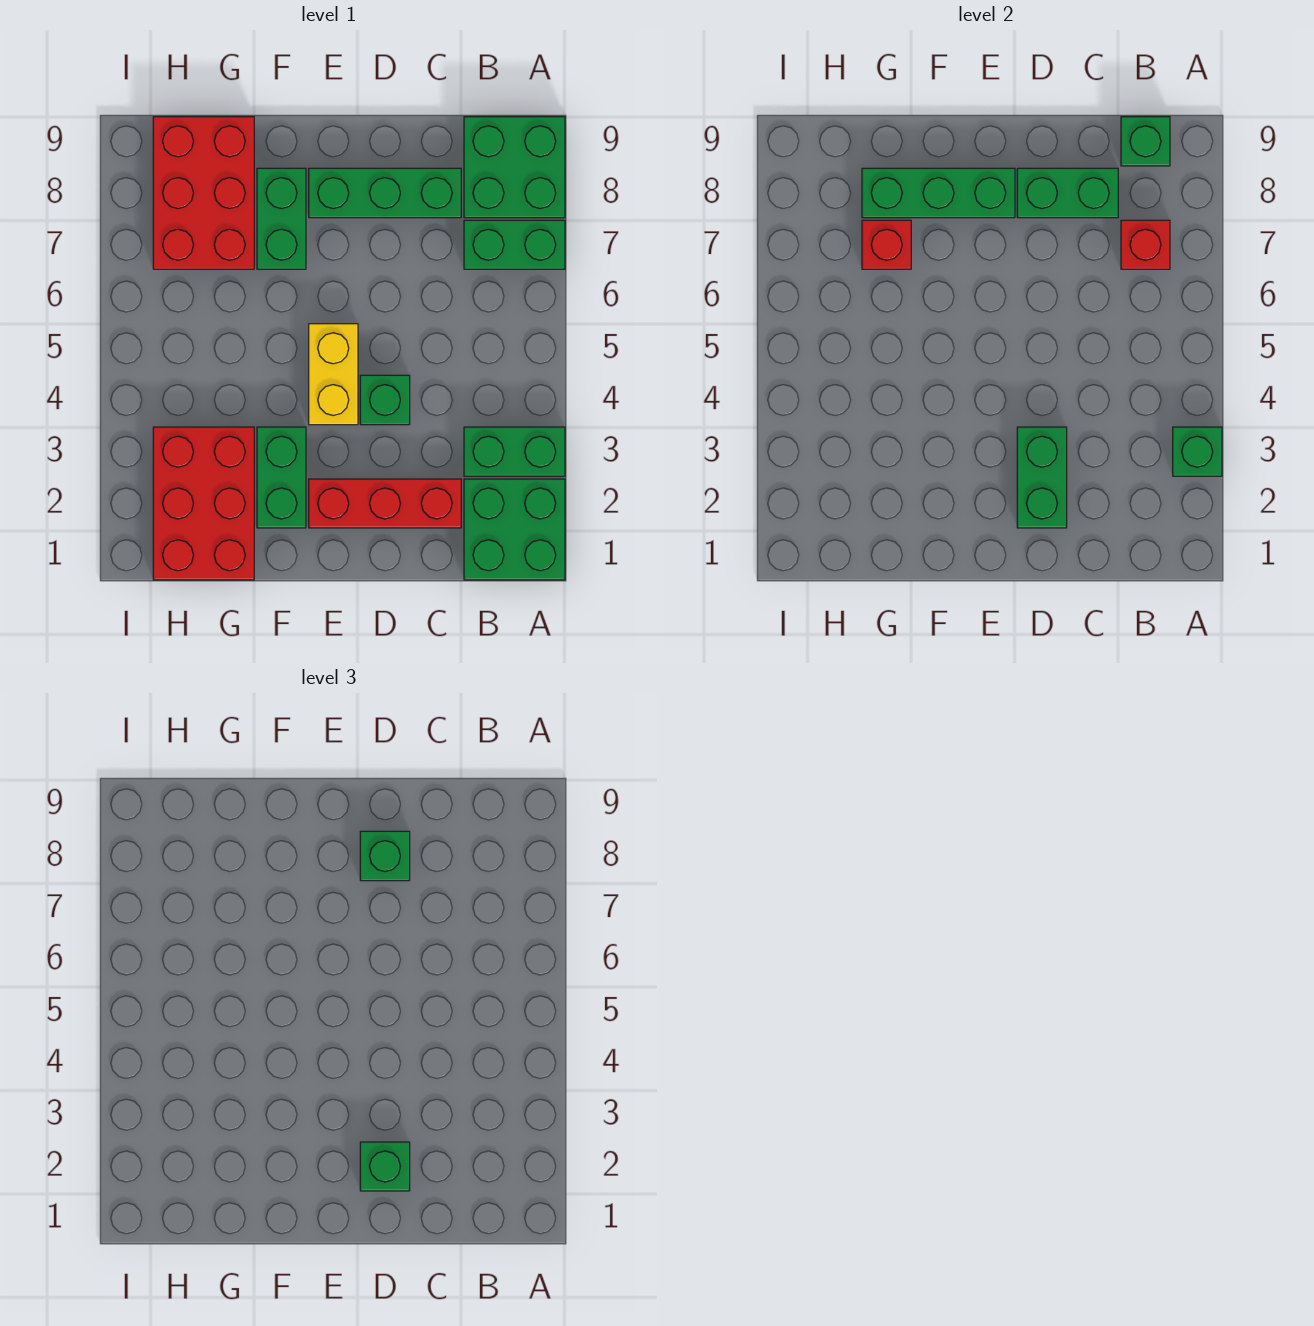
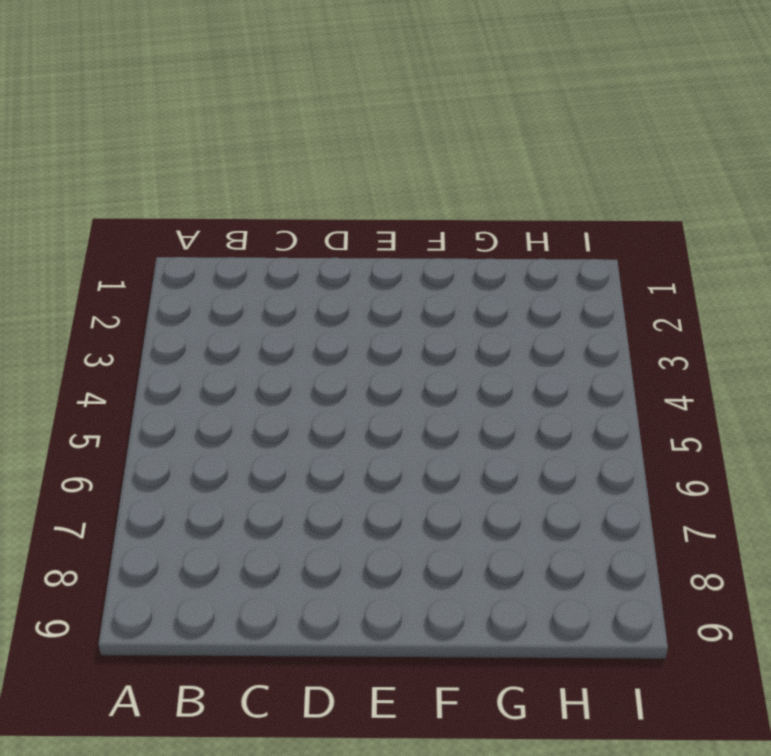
none -> green 2x2 brick [464,479,565,580]
none -> green 1x2 brick [464,427,565,476]
none -> green 1x2 brick [464,220,565,269]

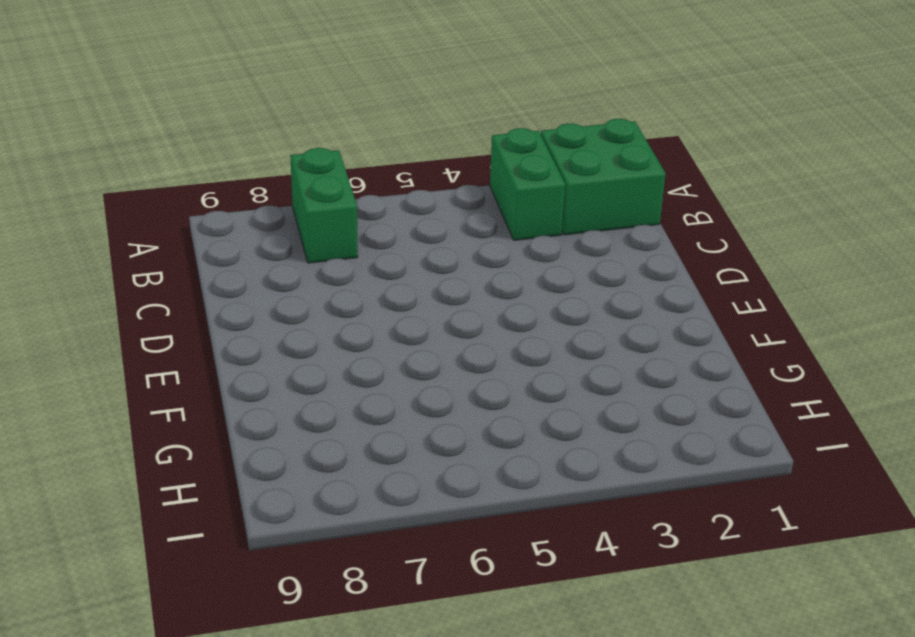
none -> green 2x2 brick [464,117,565,218]
none -> red 1x3 brick [309,479,461,528]
none -> green 1x3 brick [309,168,461,218]

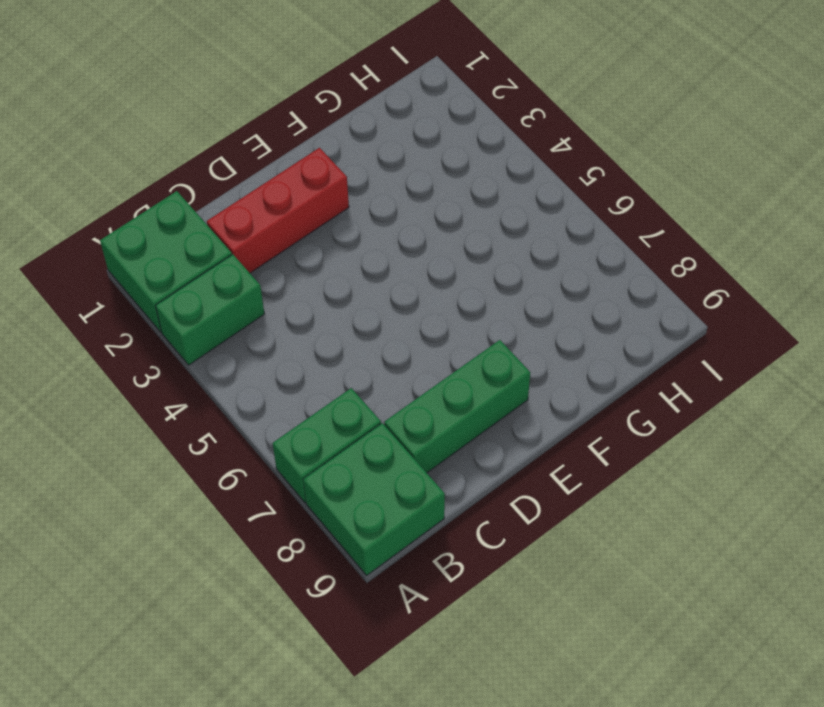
none -> green 1x1 brick [360,375,410,425]
none -> yellow 1x2 brick [309,324,358,425]
none -> green 1x2 brick [257,427,306,528]

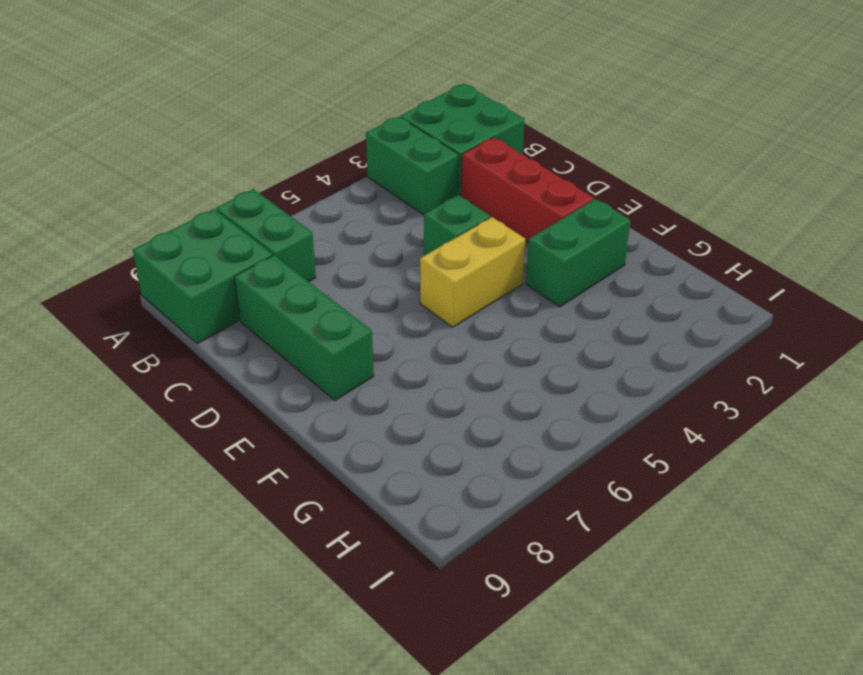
none -> green 1x2 brick [257,168,306,269]
none -> red 2x3 brick [153,427,254,580]
none -> red 2x3 brick [153,117,254,269]

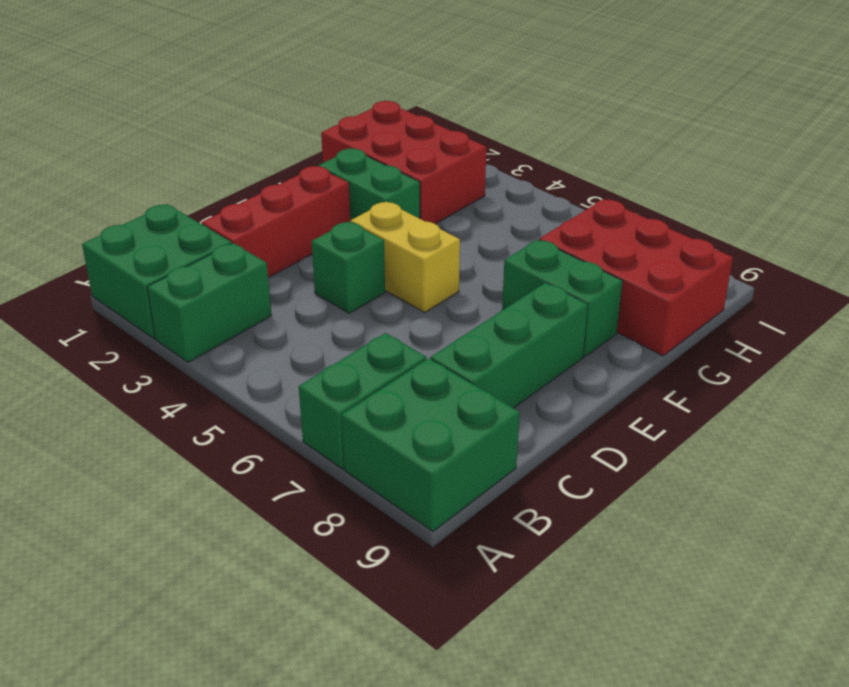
none -> green 1x1 brick [1173,427,1222,476]
none -> red 1x1 brick [1121,220,1170,269]
none -> green 1x1 brick [1121,117,1170,166]

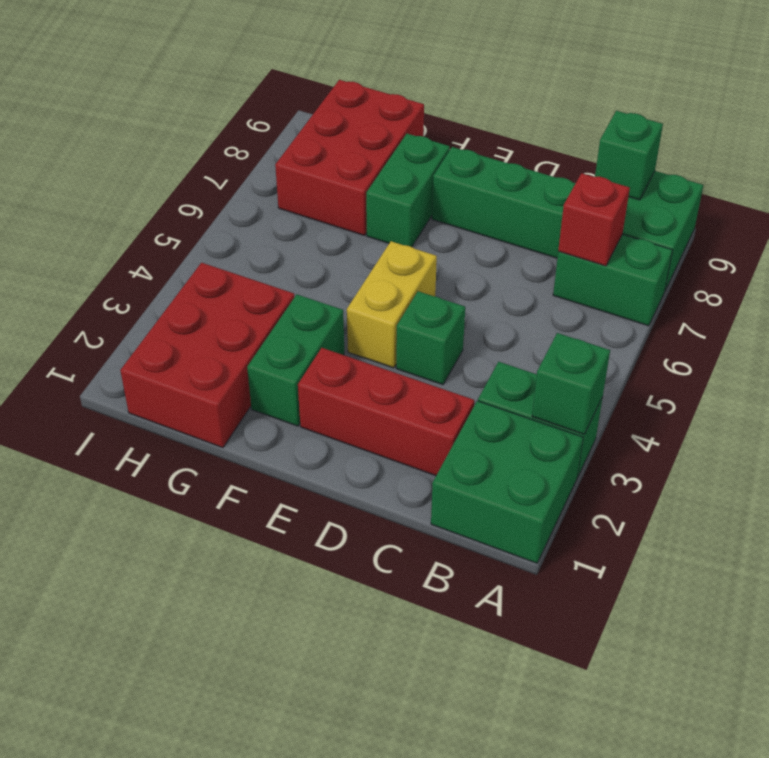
none -> green 1x2 brick [1017,168,1118,218]
none -> green 1x2 brick [1017,427,1067,528]
none -> green 1x3 brick [862,168,1015,218]

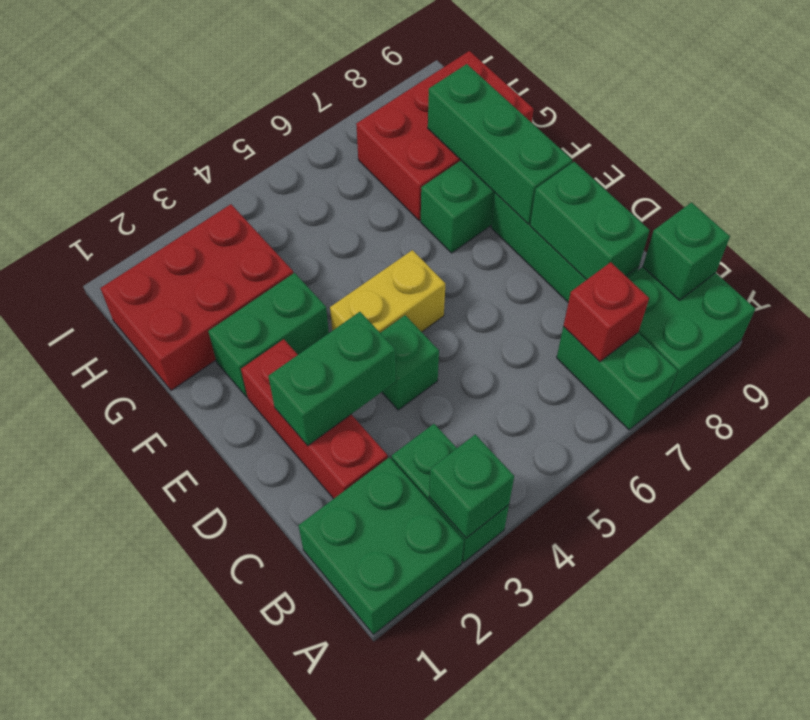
none -> red 1x1 brick [862,220,911,269]
none -> green 1x1 brick [360,1142,410,1191]
none -> green 1x1 brick [360,831,410,881]

